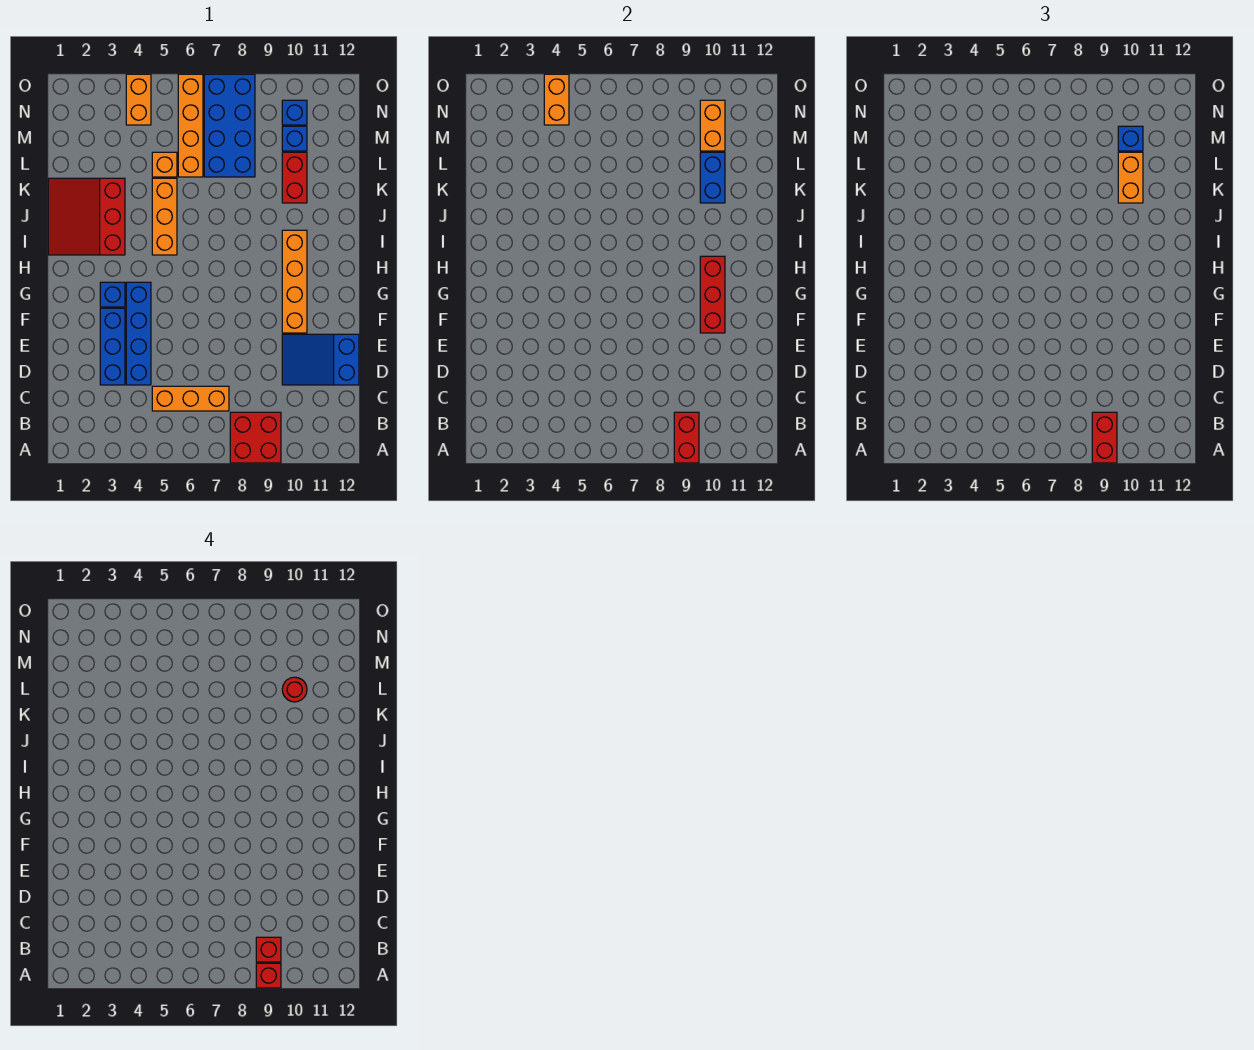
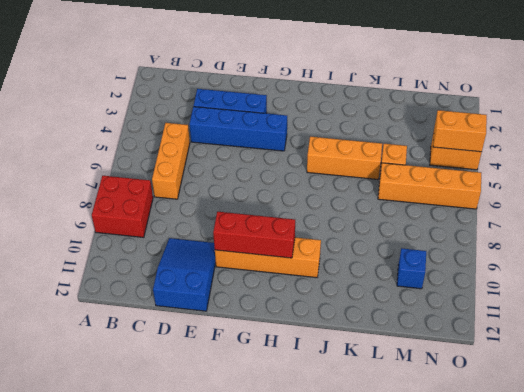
none -> blue 1x1 brick [100,282,125,307]
none -> red 3x3 slope [48,178,125,255]
none -> red 1x2 brick [282,152,307,203]

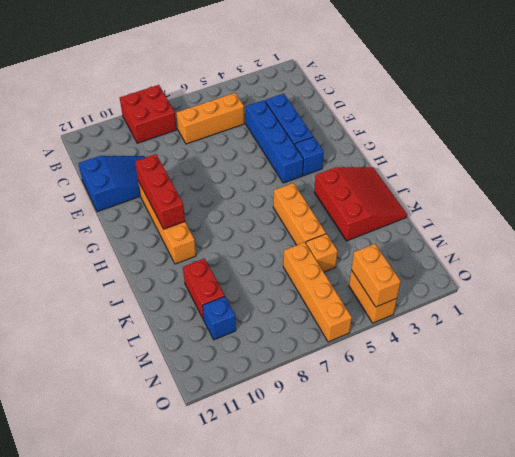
none -> blue 2x4 brick [204,74,255,177]
none -> blue 1x1 brick [282,100,307,125]
none -> red 1x2 brick [674,412,699,463]

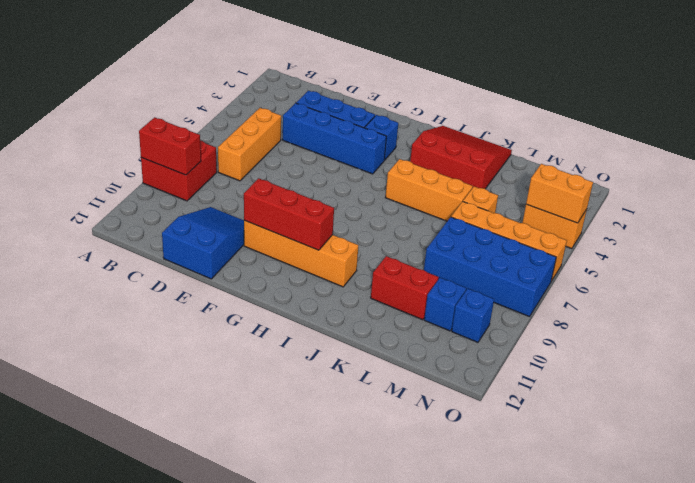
none -> blue 1x2 brick [700,152,725,203]
none -> orange 1x2 brick [700,100,725,151]
none -> red 1x2 brick [1092,412,1117,463]

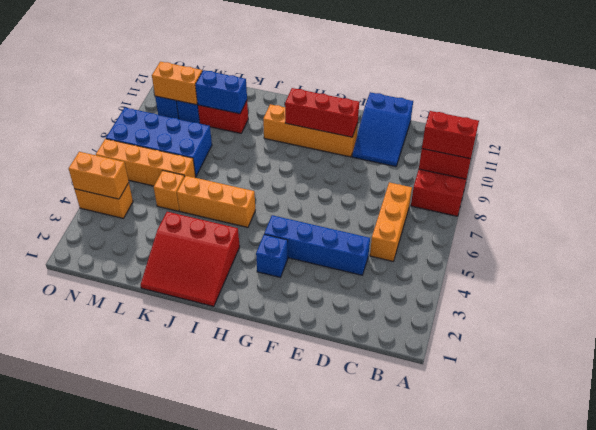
none -> blue 1x3 brick [100,308,125,385]
none -> orange 1x2 brick [1118,152,1143,203]
none -> blue 1x1 brick [1118,126,1143,151]

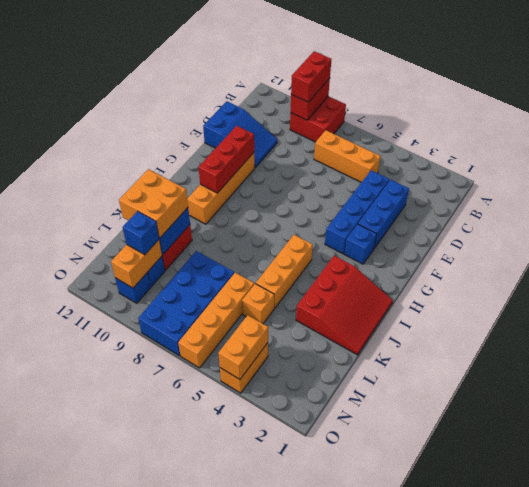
orange 2x2 brick [119,169,188,238] -> orange 1x2 brick [1118,152,1143,203]
none -> red 1x1 brick [256,963,281,988]
none -> red 1x1 brick [256,937,281,962]
none -> red 1x1 round brick [282,677,307,702]

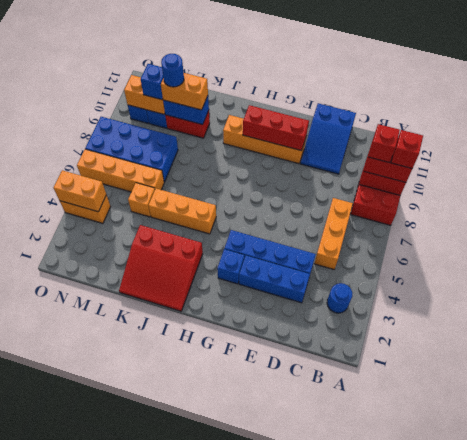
blue 1x1 round brick [327,283,352,313] -> none
blue 1x1 round brick [161,54,184,87] -> red 1x1 round brick [282,677,307,702]

